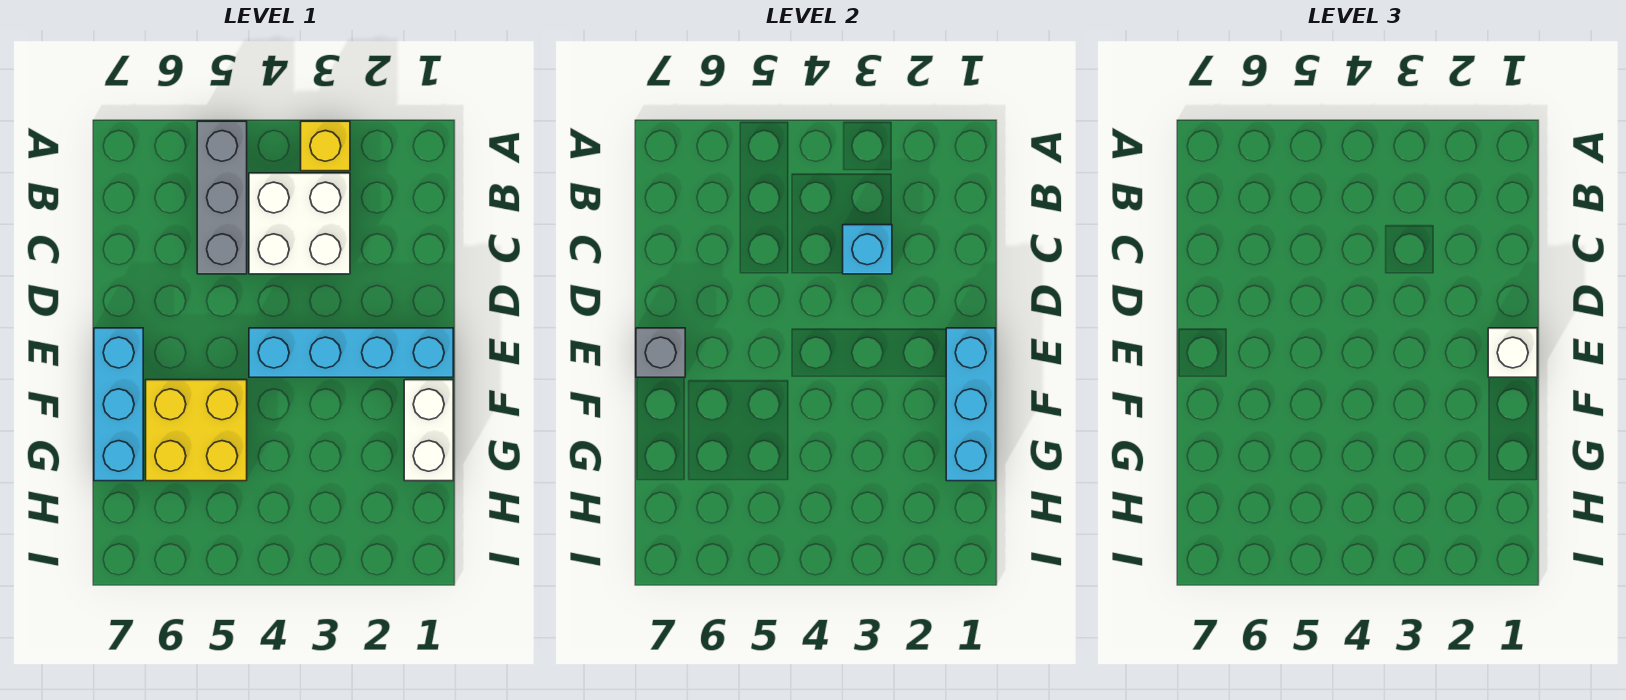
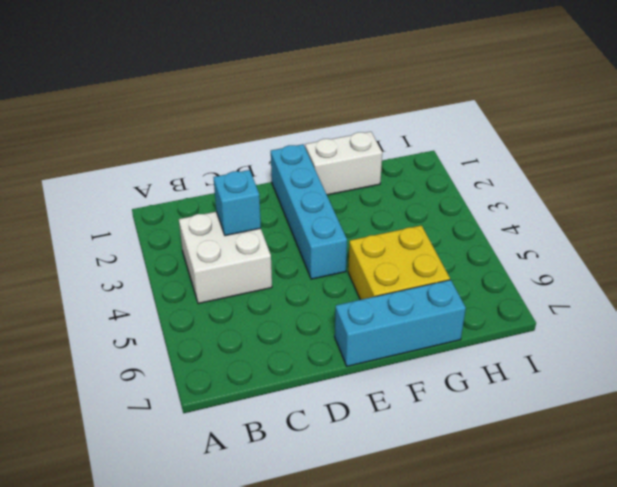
none -> yellow 1x1 brick [301,121,350,171]
none -> grey 1x3 brick [197,121,247,274]

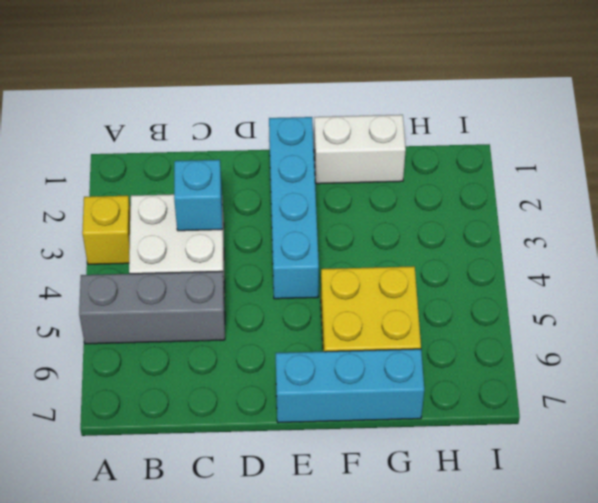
none -> cyan 1x3 brick [946,328,995,481]
none -> grey 1x1 brick [636,328,685,377]

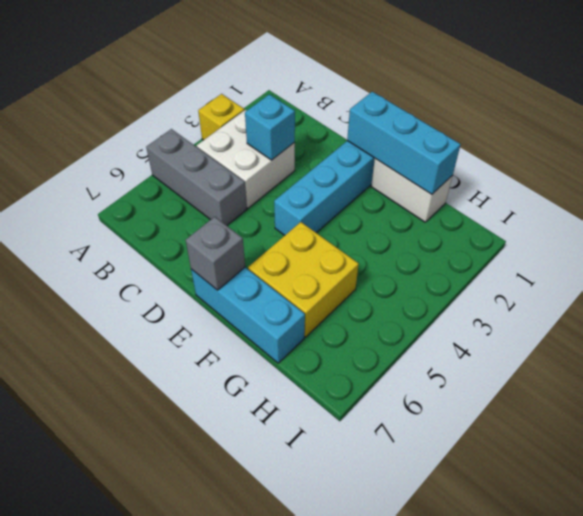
none -> white 1x1 brick [1488,328,1537,377]

